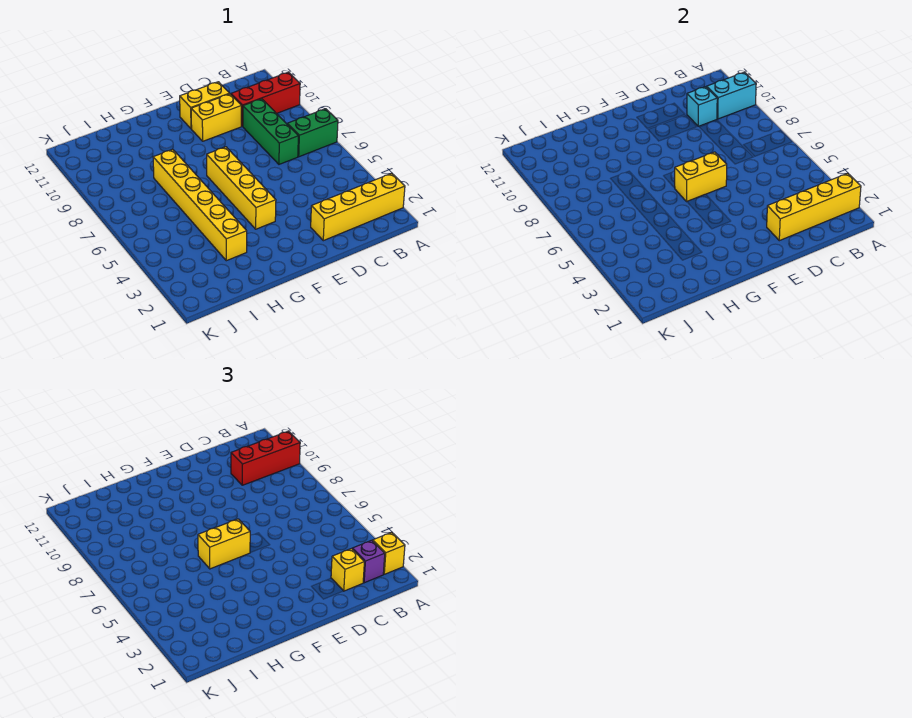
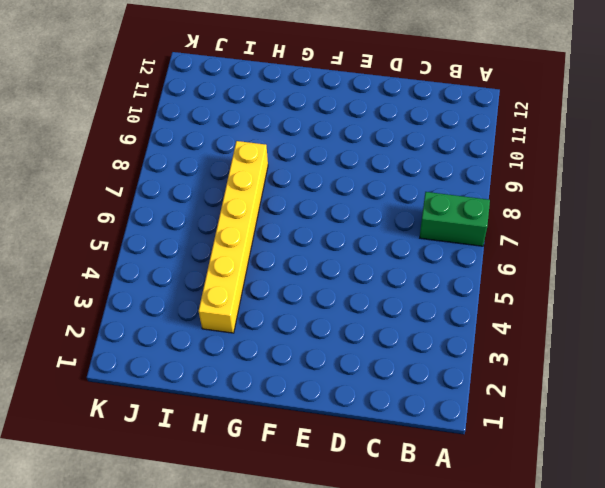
none -> yellow 1x4 brick [311,173,405,241]
none -> red 1x3 brick [231,72,300,126]
none -> green 1x3 brick [243,99,298,164]

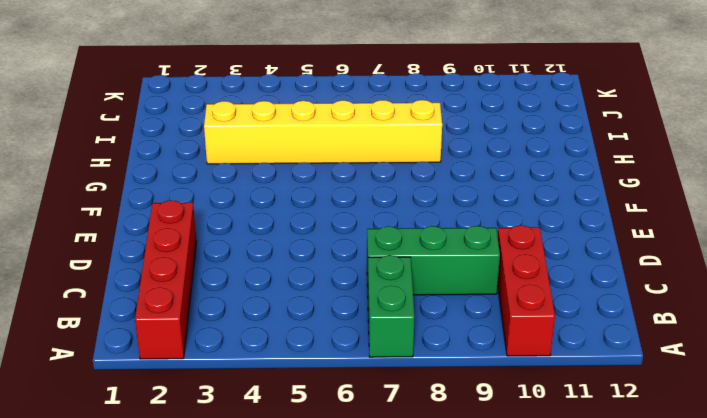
red 1x4 brick [135,200,197,359] -> yellow 1x4 brick [311,173,405,241]
none -> yellow 1x2 brick [191,94,241,141]
none -> yellow 1x2 brick [180,82,230,129]
none -> yellow 1x4 brick [207,147,276,229]

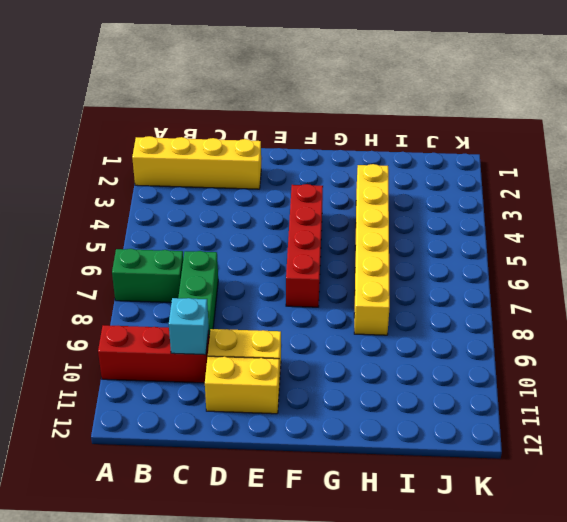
red 1x4 brick [286,184,323,307] -> yellow 1x4 brick [207,147,276,229]
none -> yellow 1x4 brick [767,173,861,241]
none -> cyan 1x2 brick [707,72,756,119]
none -> yellow 1x2 brick [675,152,727,201]

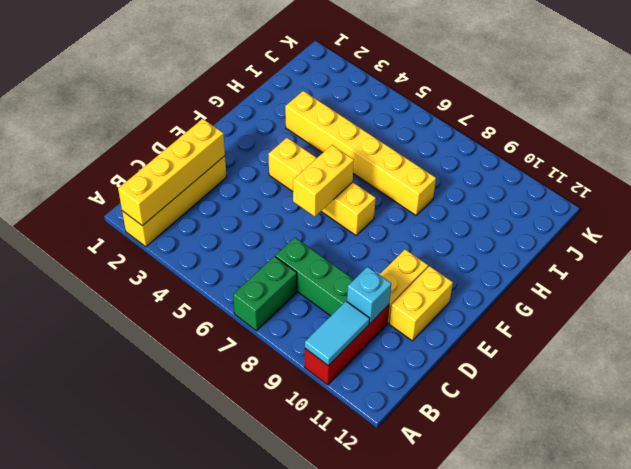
cyan 1x2 tile [305,301,370,366] -> cyan 1x2 brick [707,72,756,119]
none -> yellow 1x1 brick [373,532,405,574]
none -> red 1x3 brick [231,431,300,485]
none -> purple 1x1 brick [352,540,385,583]

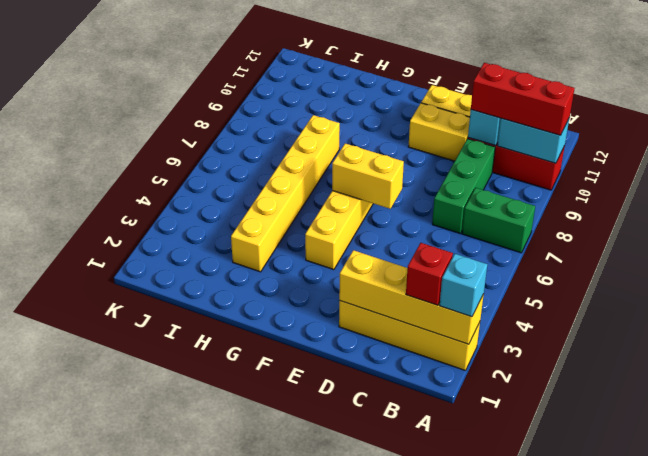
cyan 1x1 brick [440,254,487,317] -> yellow 1x1 brick [373,532,405,574]
red 1x1 brick [406,243,453,305] -> purple 1x1 brick [352,540,385,583]
none -> yellow 1x1 brick [331,549,364,591]
none -> yellow 1x2 brick [198,519,250,569]

